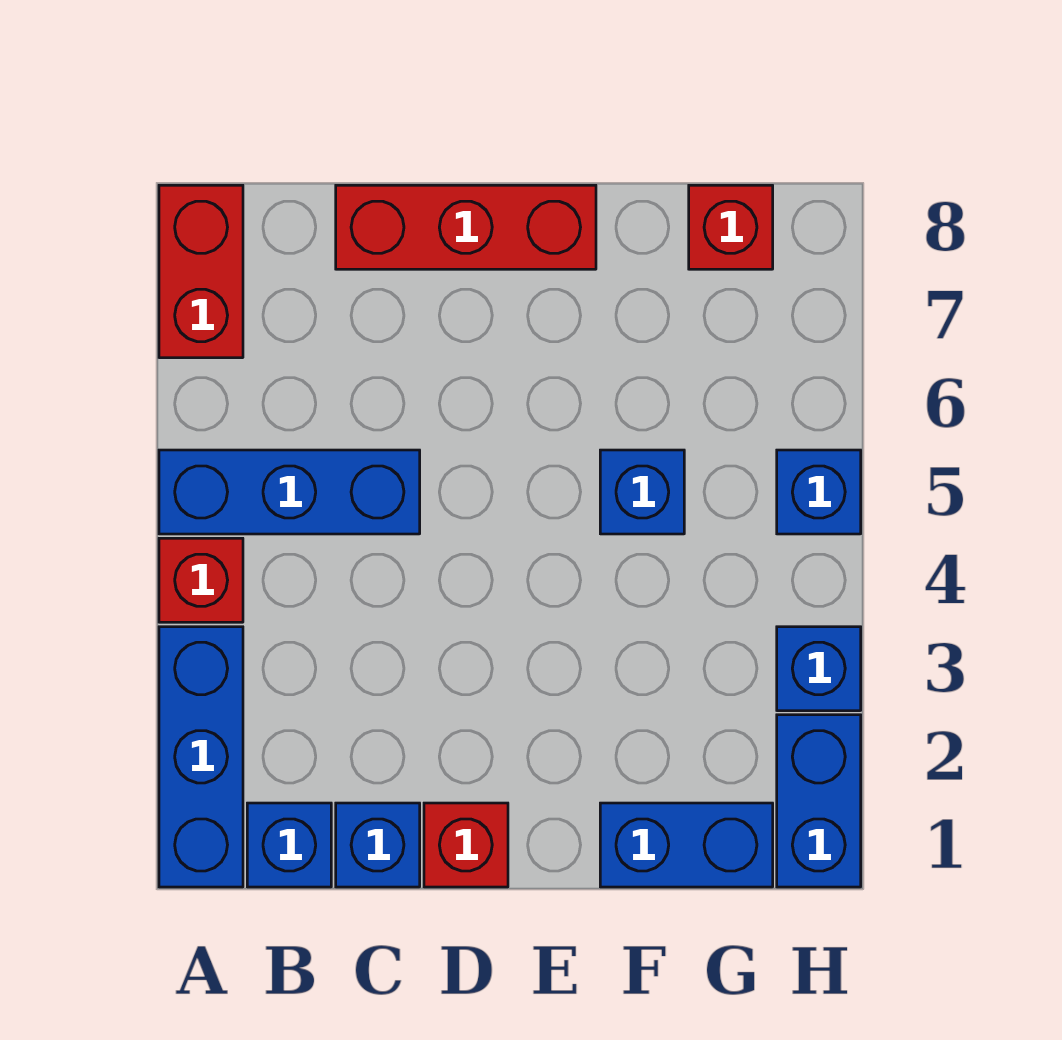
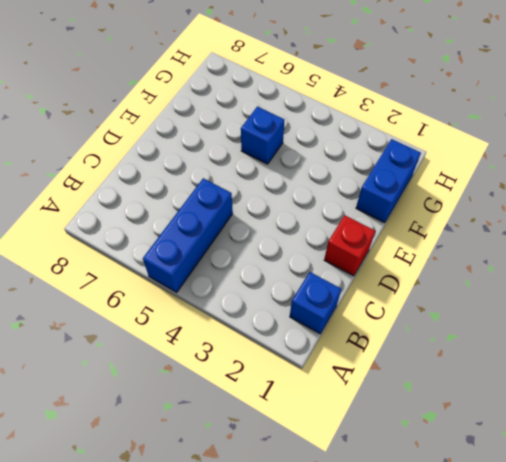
none -> blue 1x3 brick [159,627,243,887]
none -> red 1x1 brick [159,538,243,622]
none -> red 1x2 brick [159,185,243,358]

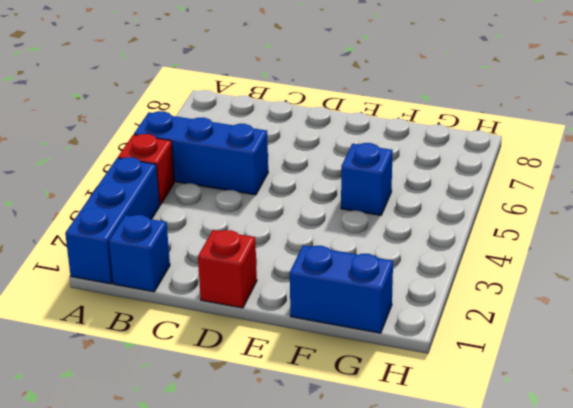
none -> red 1x2 brick [159,185,243,358]
none -> blue 1x1 brick [336,803,420,887]
none -> red 1x3 brick [336,185,596,269]

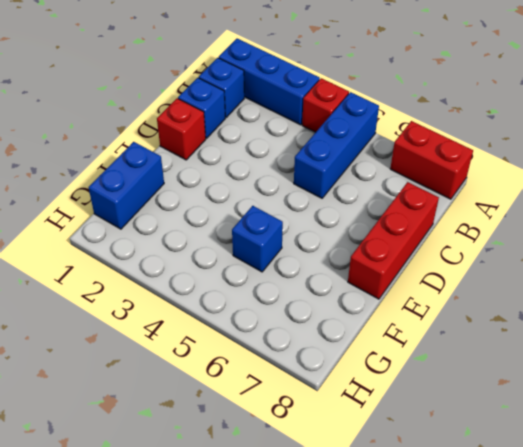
none -> red 1x1 brick [689,185,773,269]
none -> blue 1x2 brick [777,715,861,887]
none -> blue 1x1 brick [777,627,861,711]

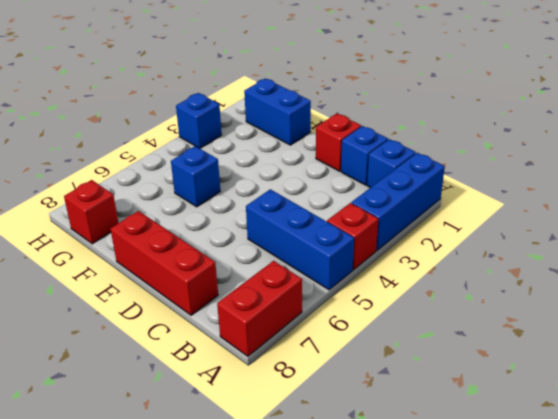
none -> blue 1x2 brick [777,715,861,887]
none -> blue 1x1 brick [777,450,861,534]

